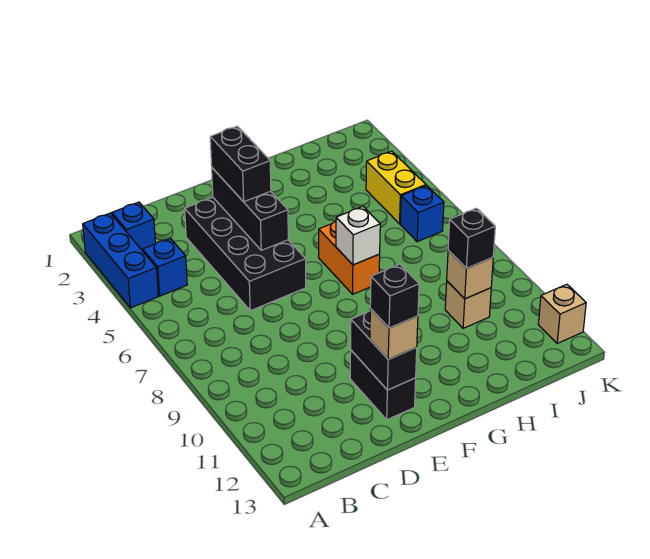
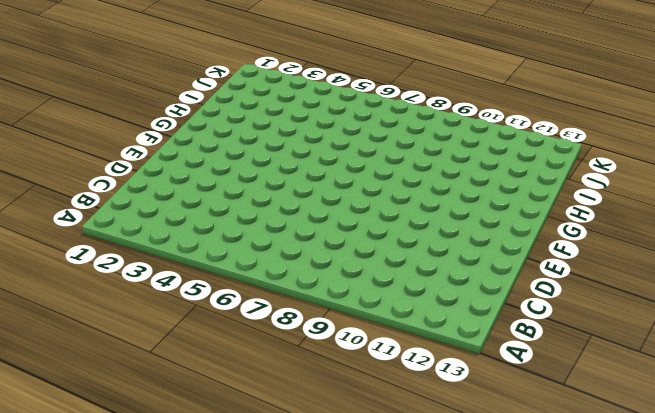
none -> blue 1x3 brick [83,213,158,308]
none -> blue 1x1 brick [112,202,155,251]
none -> blue 1x1 brick [143,238,187,296]

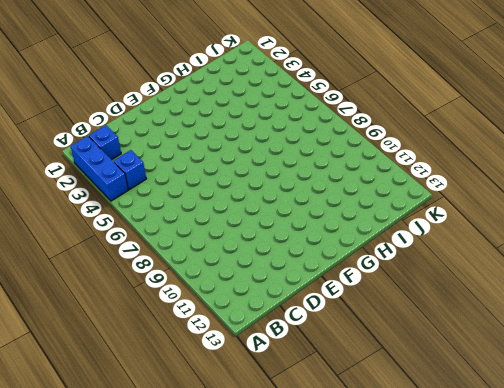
none -> black 2x4 brick [185,197,306,311]
none -> black 1x2 brick [350,350,416,420]
none -> orange 1x2 brick [319,221,380,294]

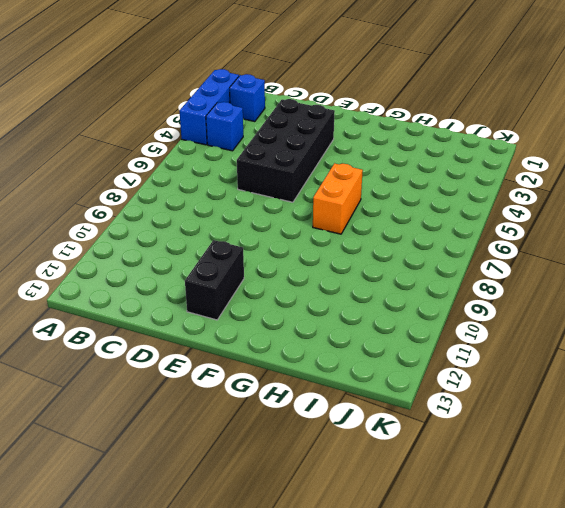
none -> tan 1x1 brick [445,281,491,328]
none -> yellow 1x2 brick [366,151,426,224]
none -> blue 1x1 brick [400,186,444,242]

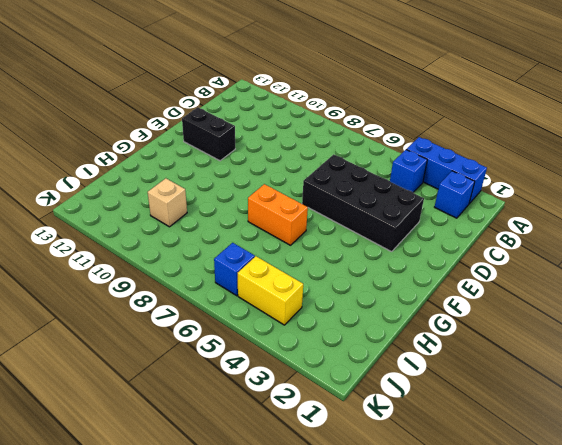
none -> tan 1x1 brick [538,284,586,343]
none -> black 1x3 brick [212,168,288,250]
none -> black 1x2 brick [351,311,417,390]

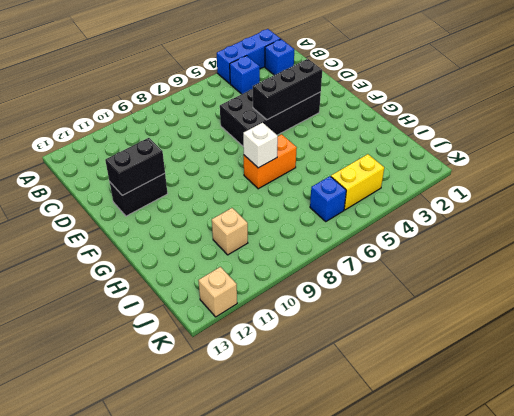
none -> tan 1x1 brick [447,251,493,299]
none -> black 1x2 brick [210,126,271,202]
none -> tan 1x1 brick [370,309,418,359]

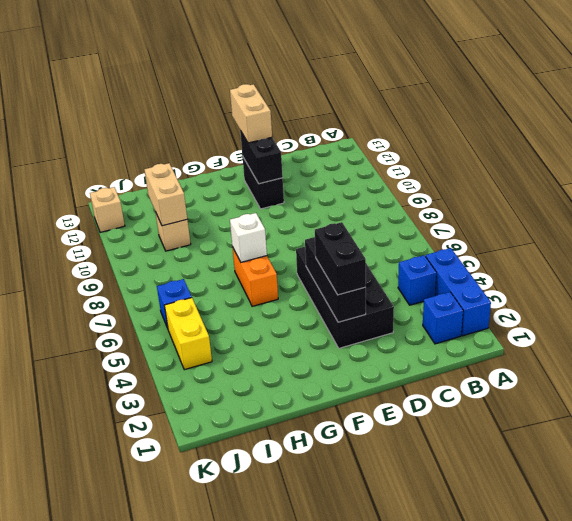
tan 1x2 brick [230,84,272,143] -> tan 1x1 brick [370,309,418,359]
tan 1x2 brick [144,163,187,226] -> tan 1x1 brick [447,251,493,299]
none -> black 1x1 brick [448,208,495,268]
none -> black 1x1 brick [370,264,419,328]

